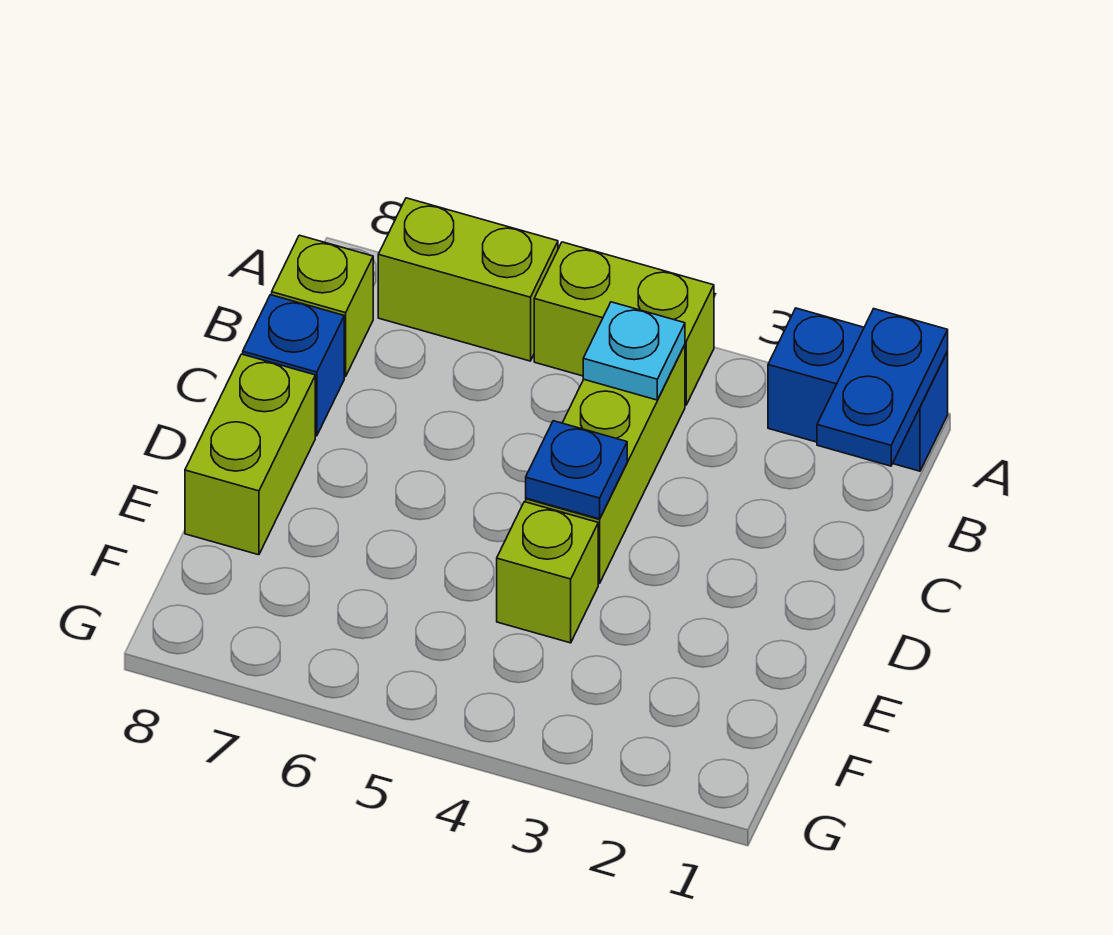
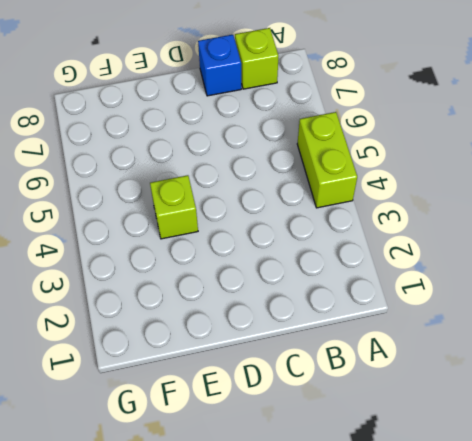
none -> blue 1x2 brick [768,308,948,471]
none -> lime 1x2 brick [378,198,558,361]

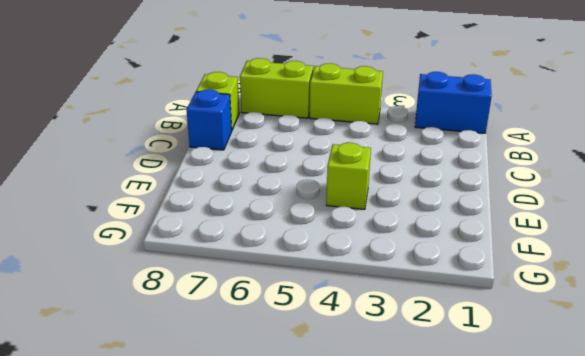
none -> lime 1x3 brick [526,345,685,583]
none -> lime 1x2 brick [185,354,315,555]

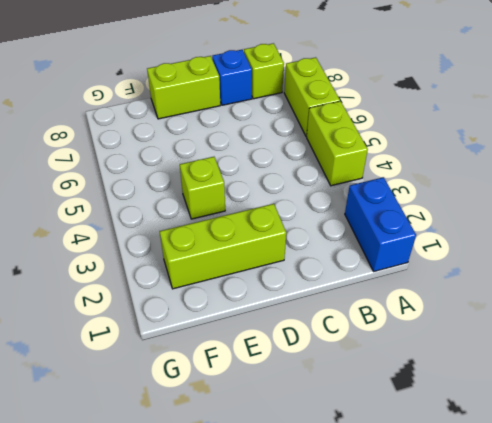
lime 1x3 brick [160,204,286,289] -> lime 1x3 brick moved to [526,345,685,583]
none -> blue 1x2 plate [817,309,948,466]
none -> cyan 1x1 plate [583,302,685,400]

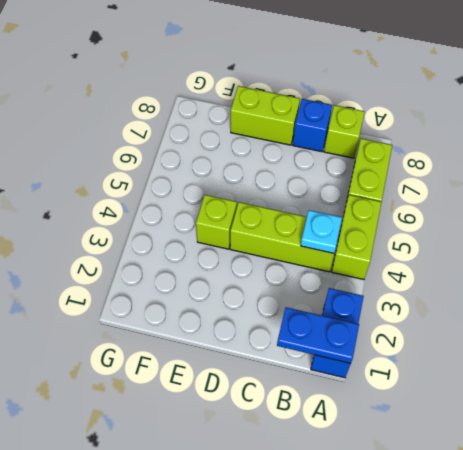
none -> blue 1x1 plate [526,421,627,519]

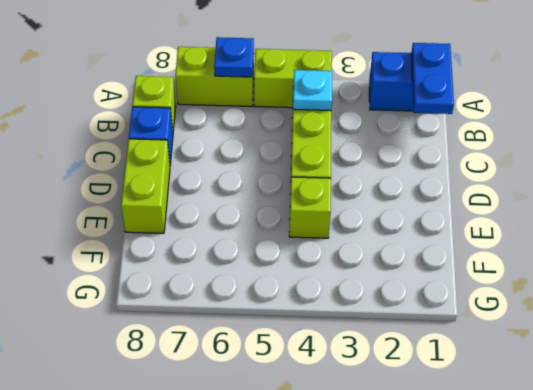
blue 1x1 plate [214,37,254,77] -> blue 1x1 plate moved to [526,421,627,519]

